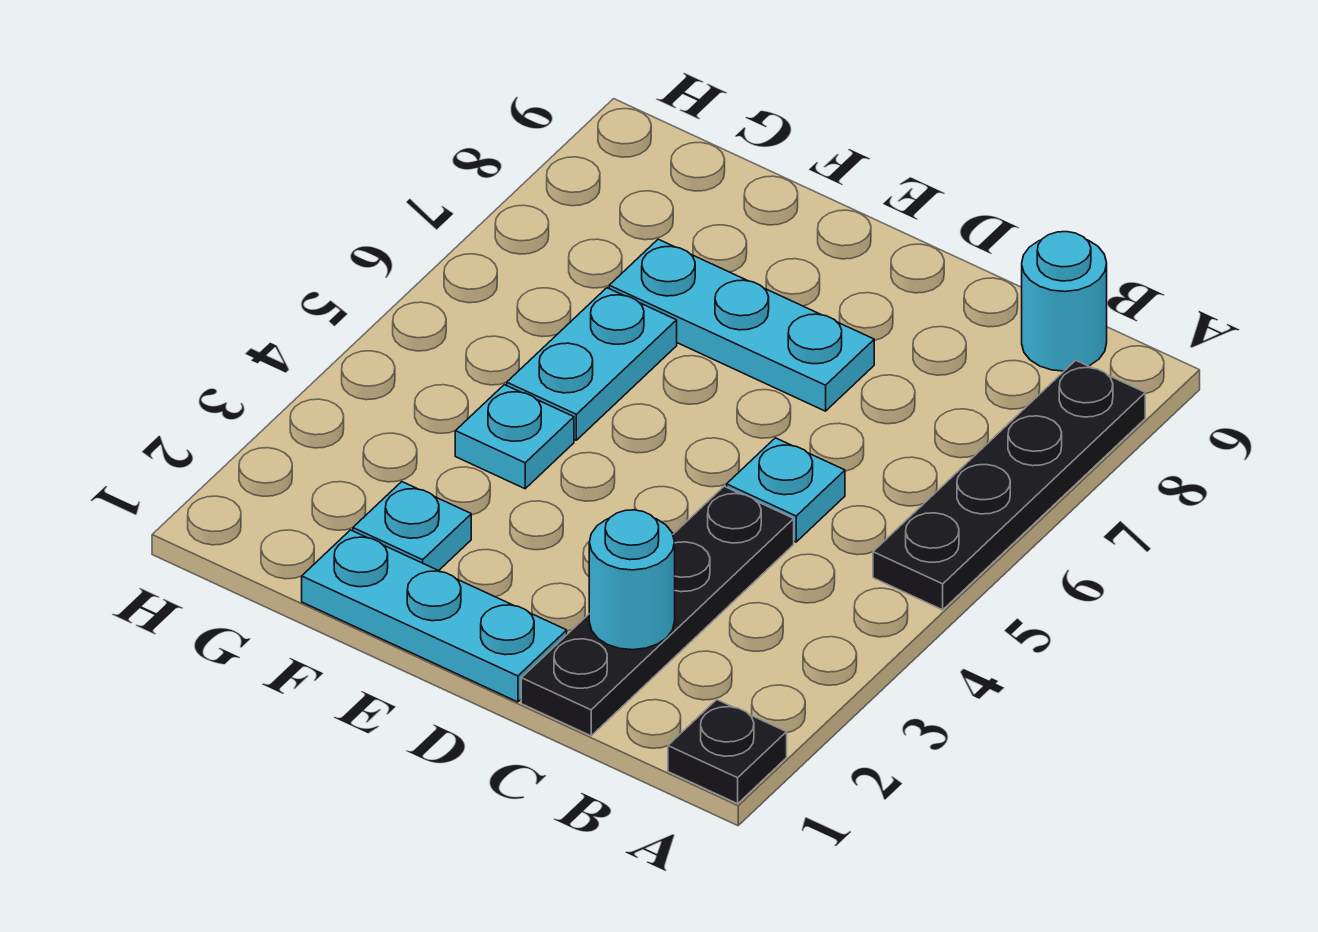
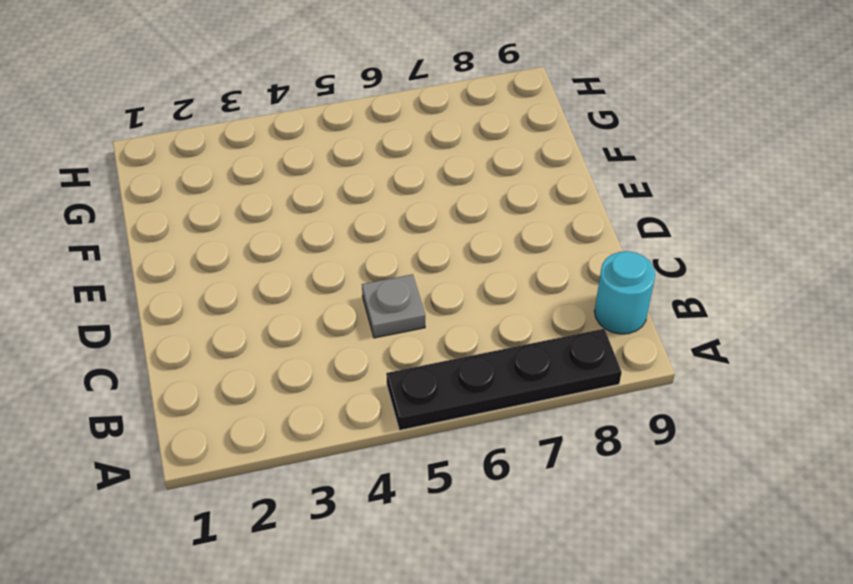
grey 1x1 plate [362,274,425,338] -> cyan 1x1 plate [727,438,845,542]
none -> black 1x1 plate [668,700,787,804]
none -> black 1x4 plate [521,486,794,736]

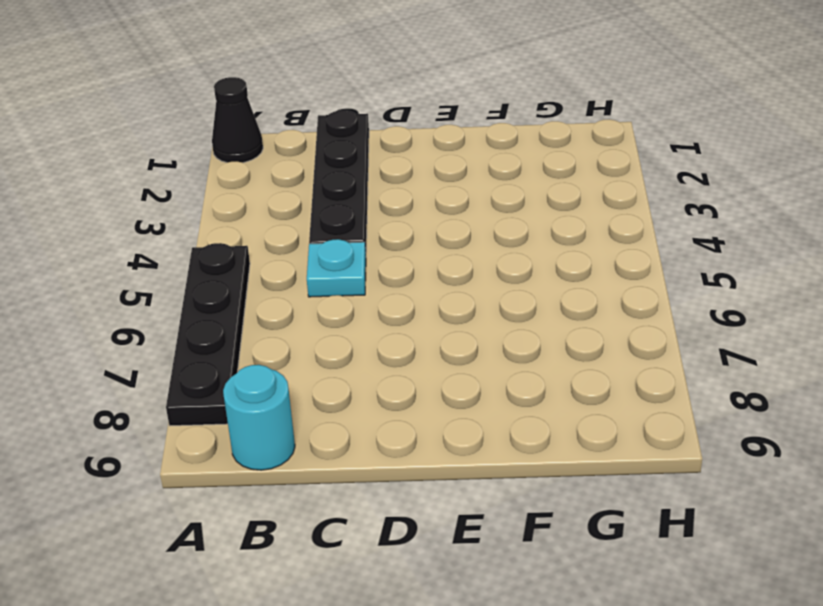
black 1x1 cone [212,77,263,163] -> black 1x1 plate [668,700,787,804]
none -> cyan 1x3 plate [302,530,567,702]
none -> cyan 1x3 plate [609,239,874,411]

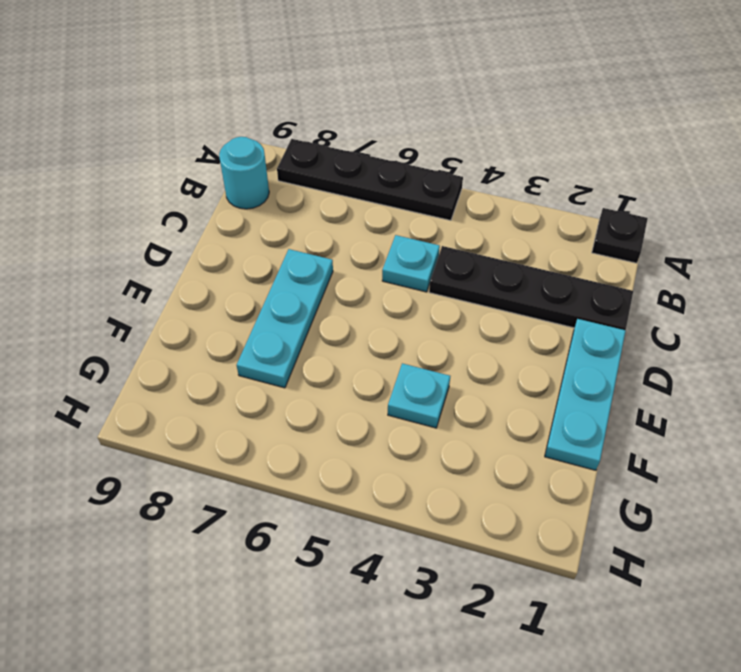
none -> cyan 1x1 plate [353,482,471,571]
none -> cyan 1x2 plate [507,288,677,440]

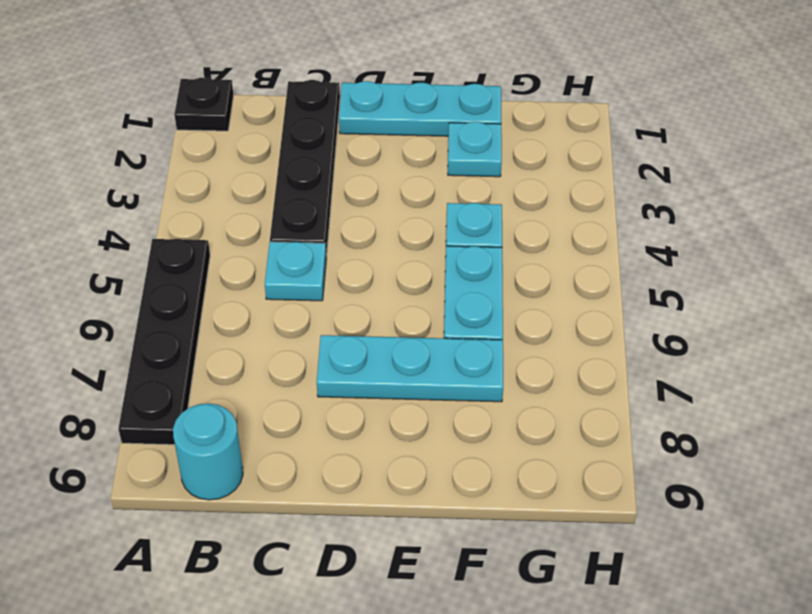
none -> cyan 1x1 round brick [589,510,675,650]

